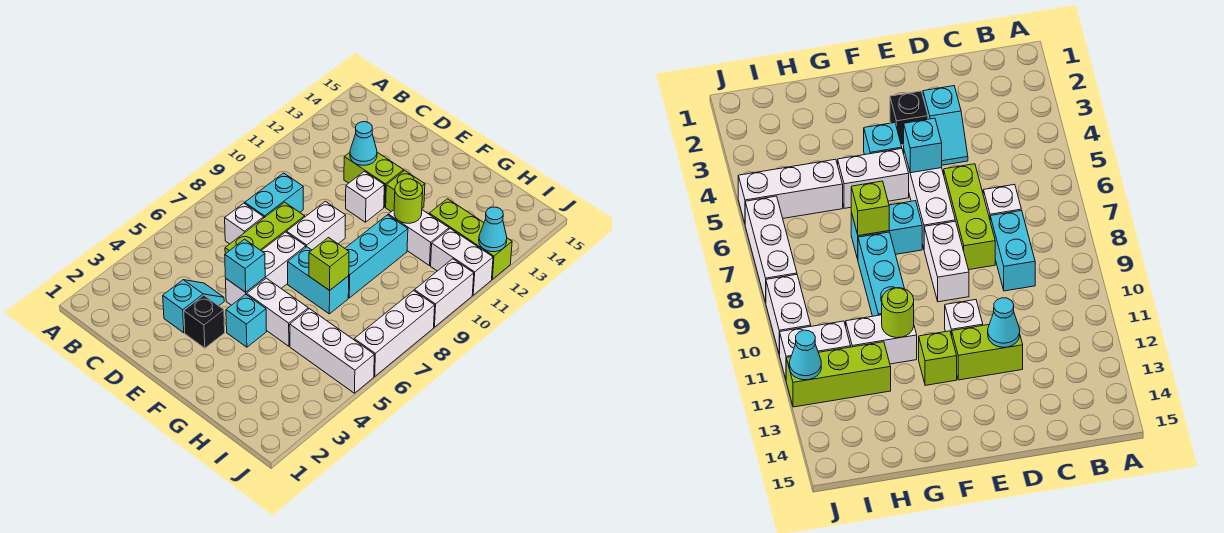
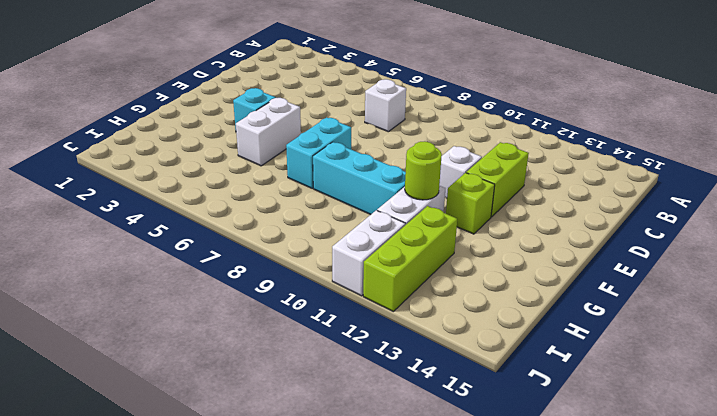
none -> cyan 1x2 brick [245,173,303,218]
none -> cyan 1x2 slope [163,280,224,333]
none -> lime 1x3 brick [225,202,305,254]

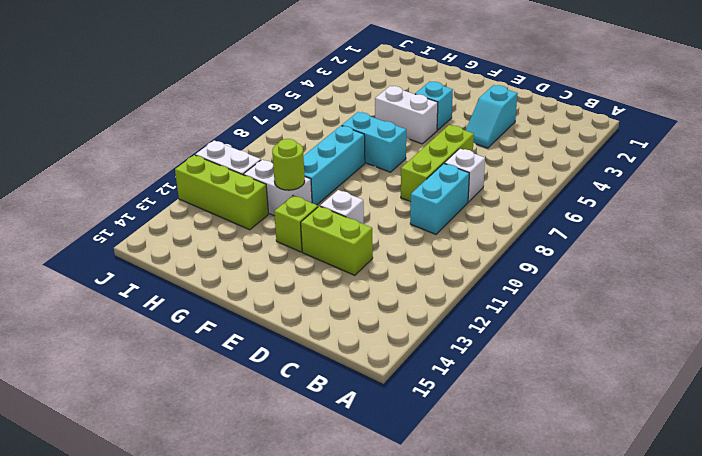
none -> black 1x1 brick [184,295,225,348]
none -> white 1x3 brick [226,232,306,305]
none -> white 1x2 brick [287,201,346,250]

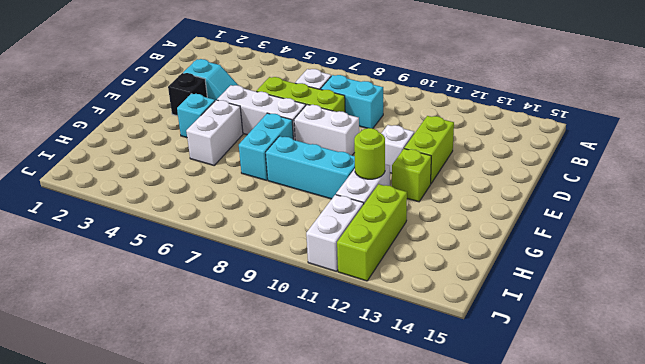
none -> white 1x3 brick [290,309,374,393]
none -> white 1x3 brick [354,291,435,376]
none -> white 1x2 brick [414,259,474,327]

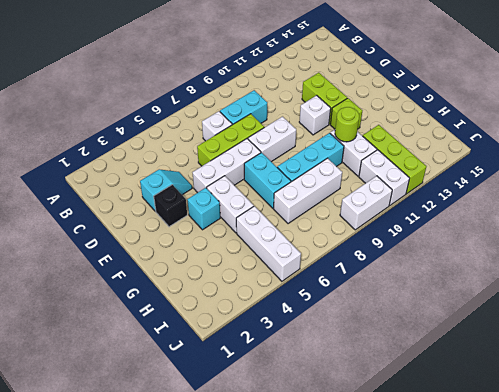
white 1x3 brick [274,158,342,224] -> white 1x3 brick moved to [354,291,435,376]
none -> cyan 1x1 cone [350,122,377,165]
none -> cyan 1x1 brick [225,239,265,292]
none -> lime 1x1 brick [309,238,349,290]

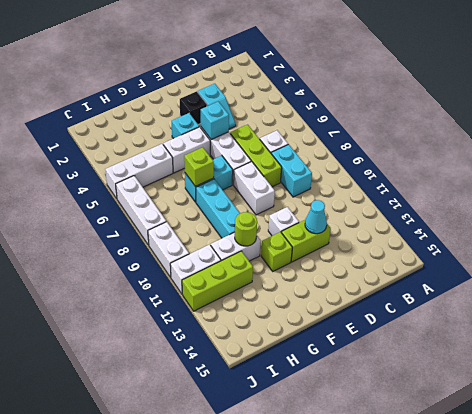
none -> cyan 1x1 cone [479,207,507,252]

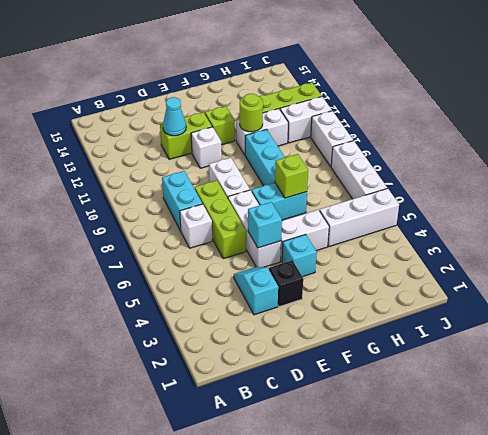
none -> cyan 1x1 cone [479,207,507,252]

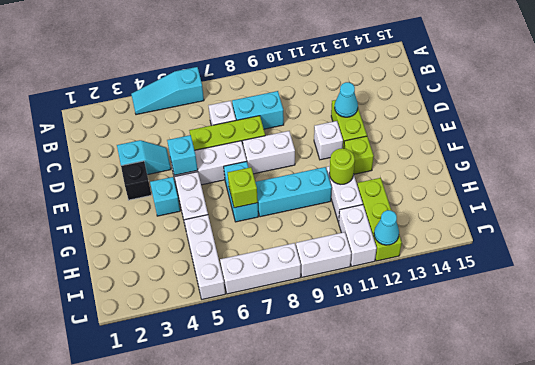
cyan 1x3 slope [131,67,204,115] -> none

